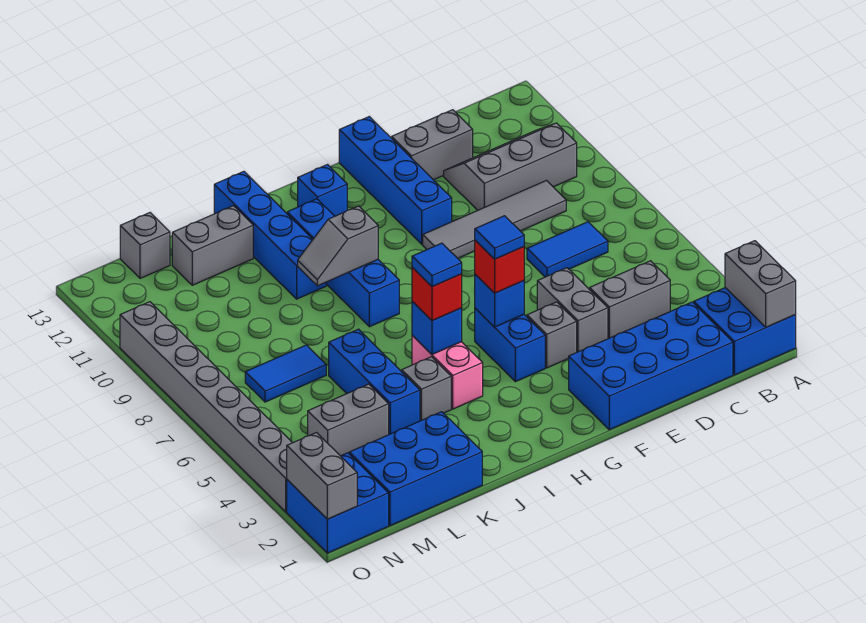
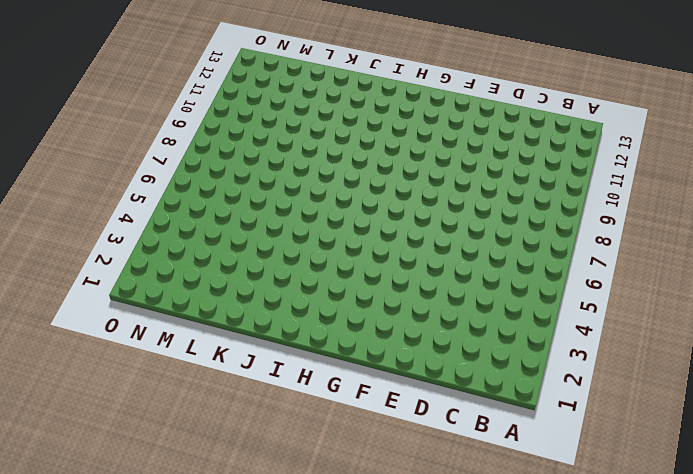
none -> blue 2x2 brick [694,288,796,375]
none -> grey 2x3 slope [444,123,577,210]
none -> blue 2x4 brick [569,302,733,430]
none -> grey 1x2 brick [590,261,670,339]

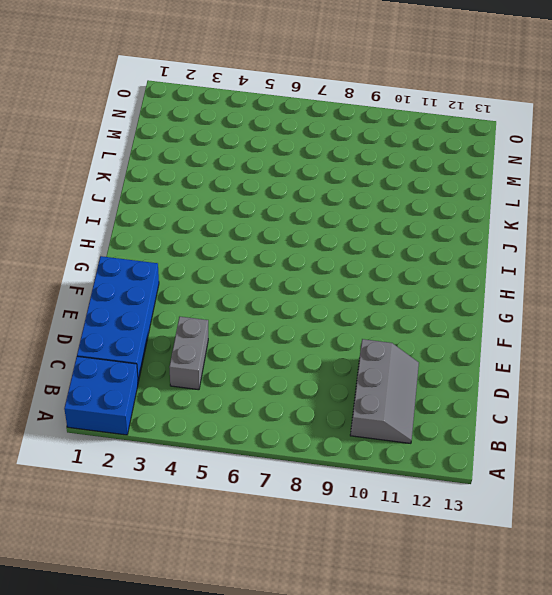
none -> blue 1x2 tile [527,222,608,277]
none -> grey 1x4 tile [423,181,566,258]
none -> grey 1x2 brick [392,110,473,180]
none -> grey 1x2 brick [537,268,608,352]

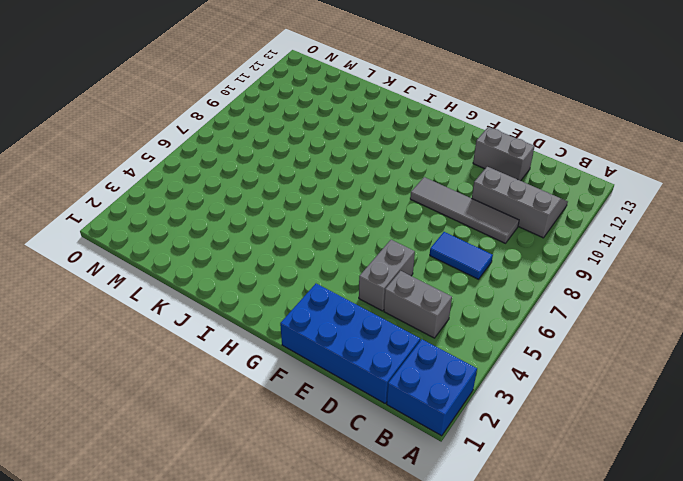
none -> grey 1x1 brick [527,302,577,368]
none -> blue 1x4 brick [339,117,452,244]
none -> blue 1x2 brick [475,308,545,382]
none -> blue 1x1 brick [298,165,347,216]

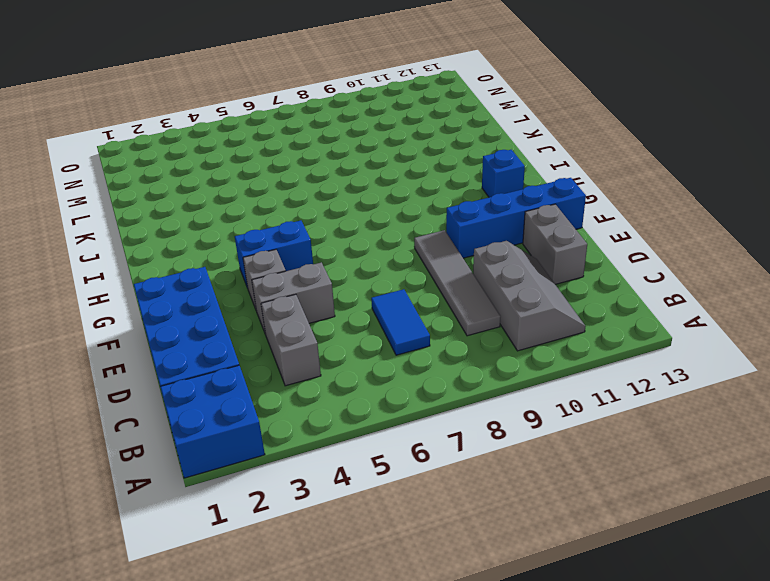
none -> pink 1x2 brick [412,336,483,409]
none -> blue 1x4 brick [287,199,399,327]
none -> grey 1x1 brick [402,357,451,421]
none -> blue 1x4 brick [214,171,326,299]

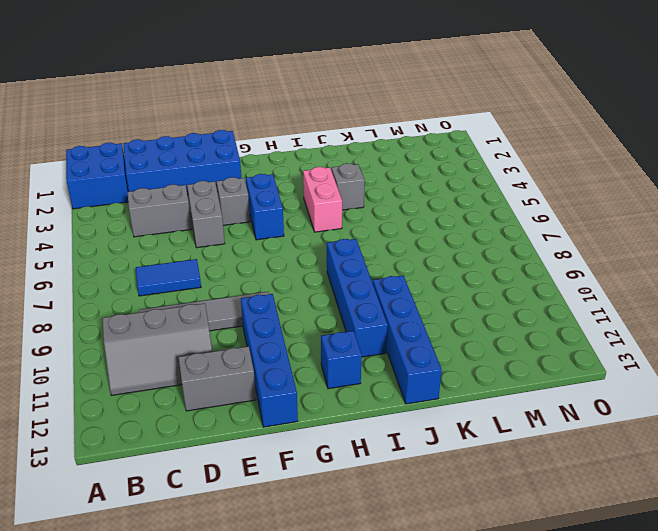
none -> blue 2x3 brick [349,412,482,526]
none -> blue 1x3 brick [329,329,420,434]
none -> grey 1x2 brick [172,206,253,285]
none -> grey 1x2 brick [308,384,389,456]

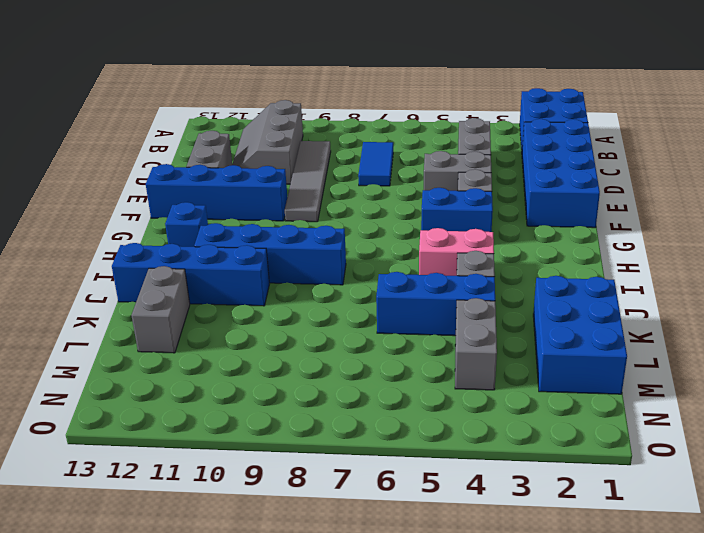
none -> blue 1x2 tile [245,345,326,402]
none -> grey 1x1 brick [120,213,170,278]
none -> blue 2x2 brick [287,453,389,553]
none -> grey 1x8 brick [120,302,292,512]

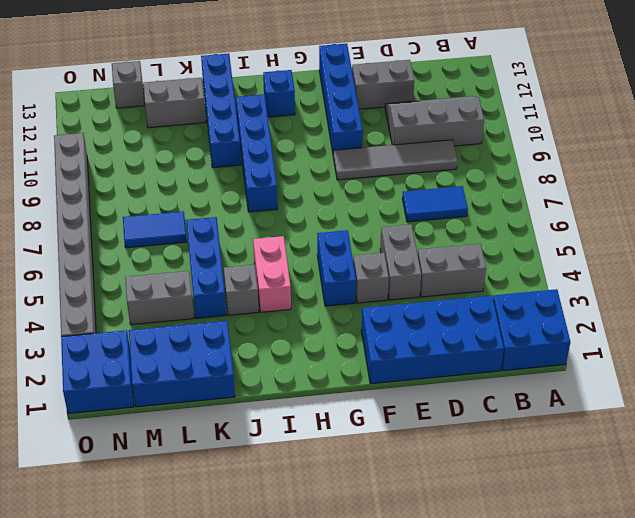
none -> grey 1x2 brick [725,241,796,327]
none -> blue 1x1 brick [475,274,524,327]
none -> blue 1x1 brick [412,302,462,354]
none -> grey 1x2 slope [298,206,378,286]

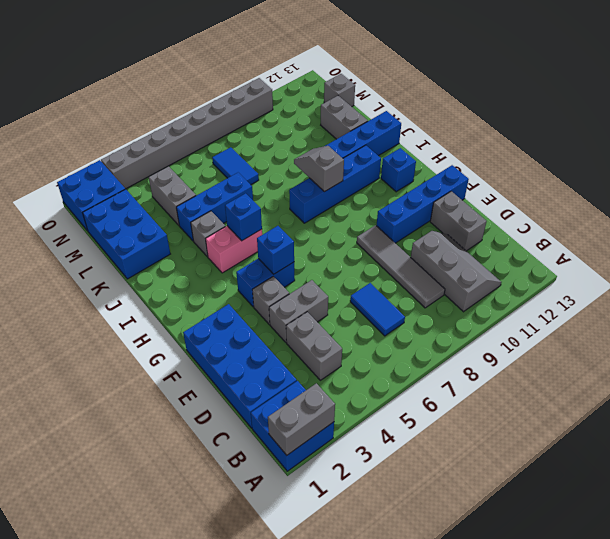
none -> grey 1x2 brick [287,433,357,519]
none -> red 1x1 brick [475,240,524,293]
none -> red 1x1 brick [412,268,462,321]
none -> blue 1x1 tile [475,216,524,259]

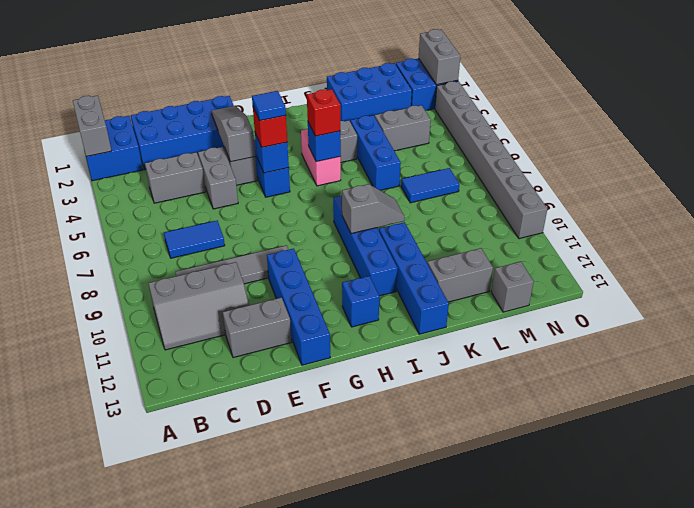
grey 1x3 slope [212,106,255,162] -> none
none -> blue 1x1 tile [412,243,462,287]

